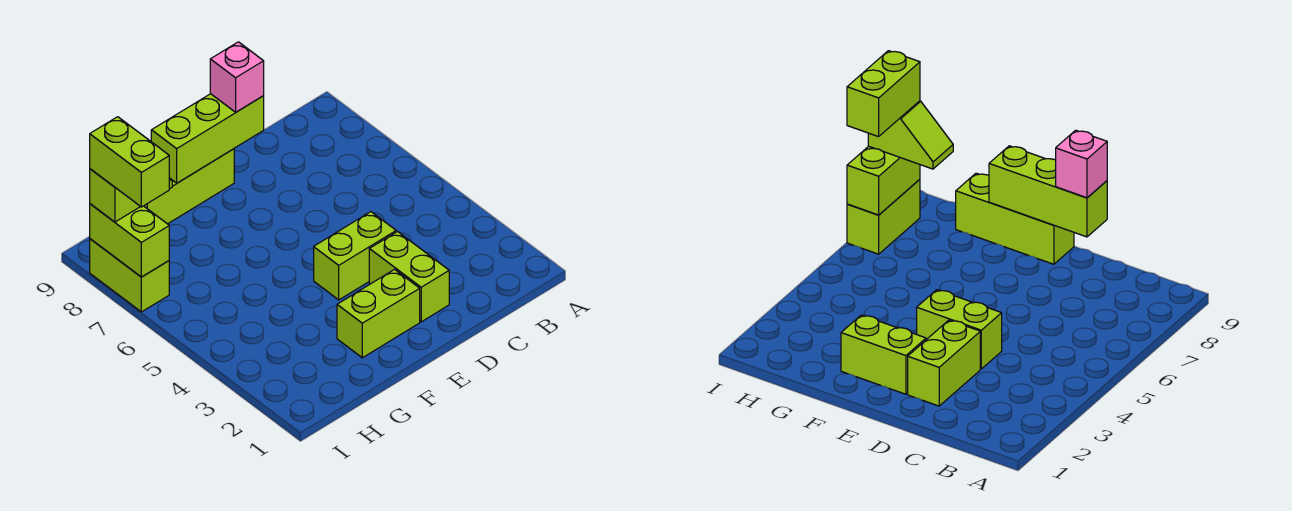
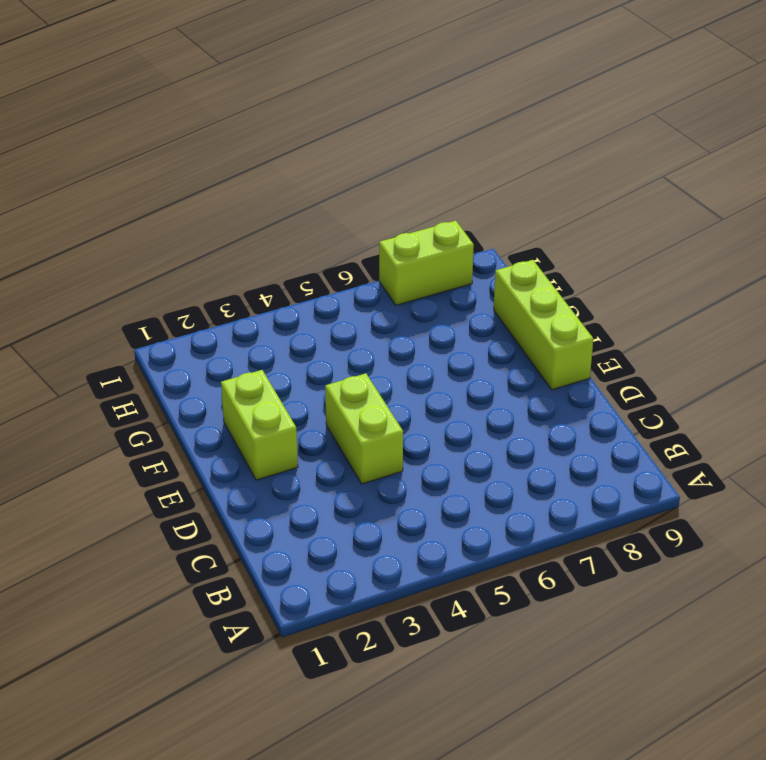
none -> lime 1x2 brick [369,232,449,322]
none -> lime 1x3 brick [151,94,264,183]

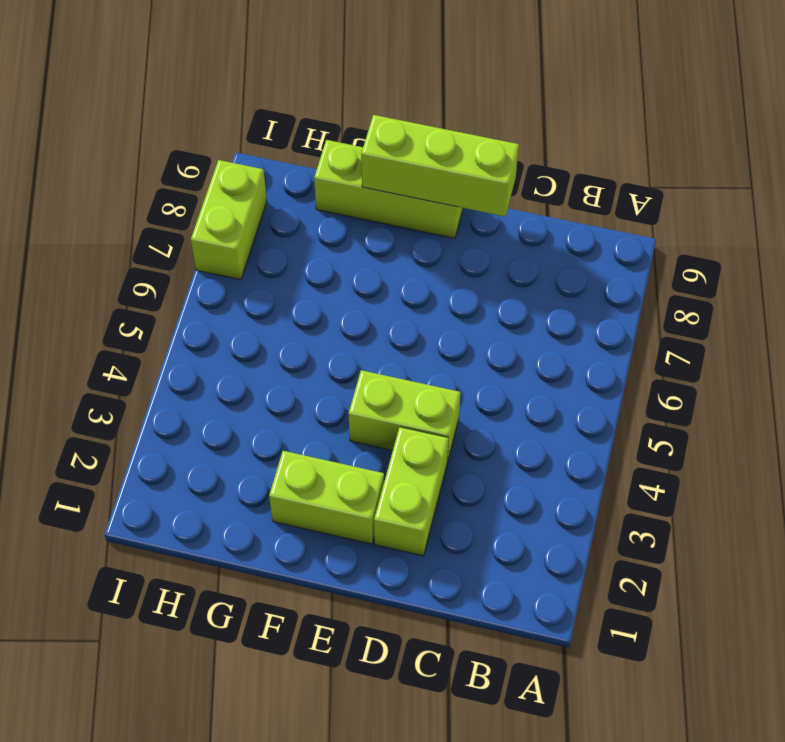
none -> lime 1x2 brick [90,204,169,277]
none -> pink 1x1 brick [210,42,264,112]

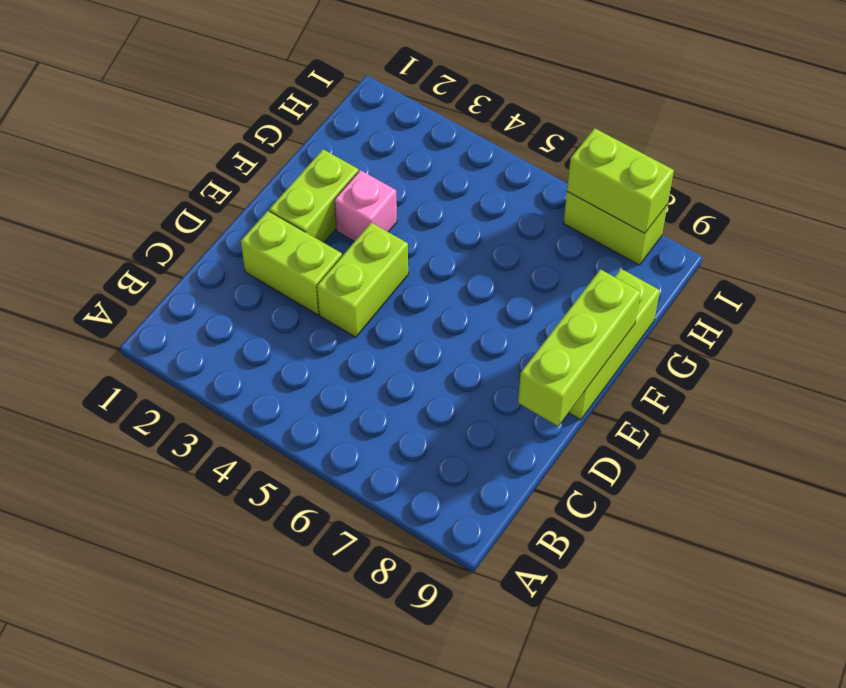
pink 1x1 brick [335,170,397,242] -> pink 1x1 brick moved to [210,42,264,112]
none -> lime 1x2 slope [90,169,172,222]
none -> lime 1x2 brick [90,117,169,207]

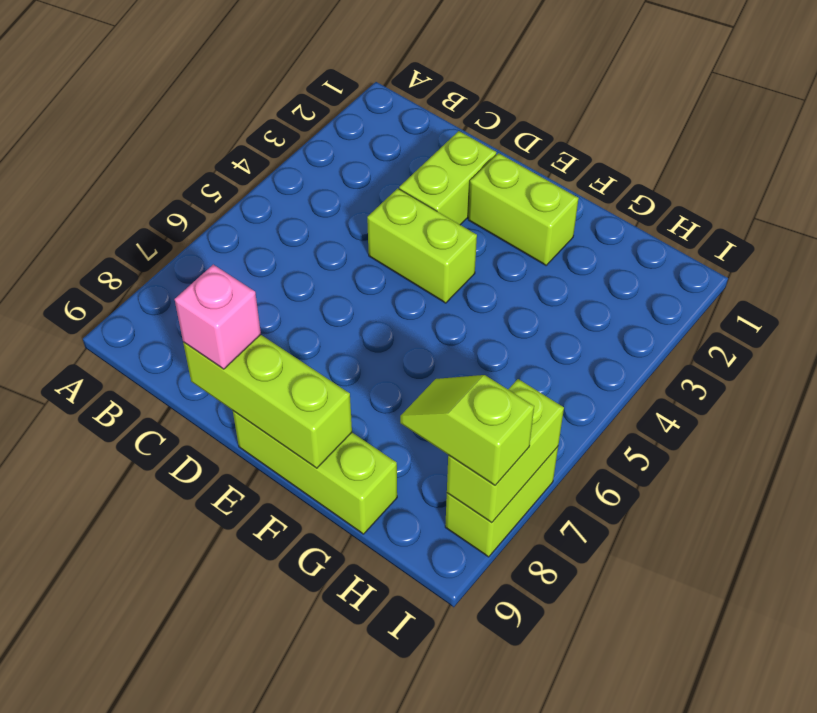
none -> lime 1x2 brick [90,117,169,207]

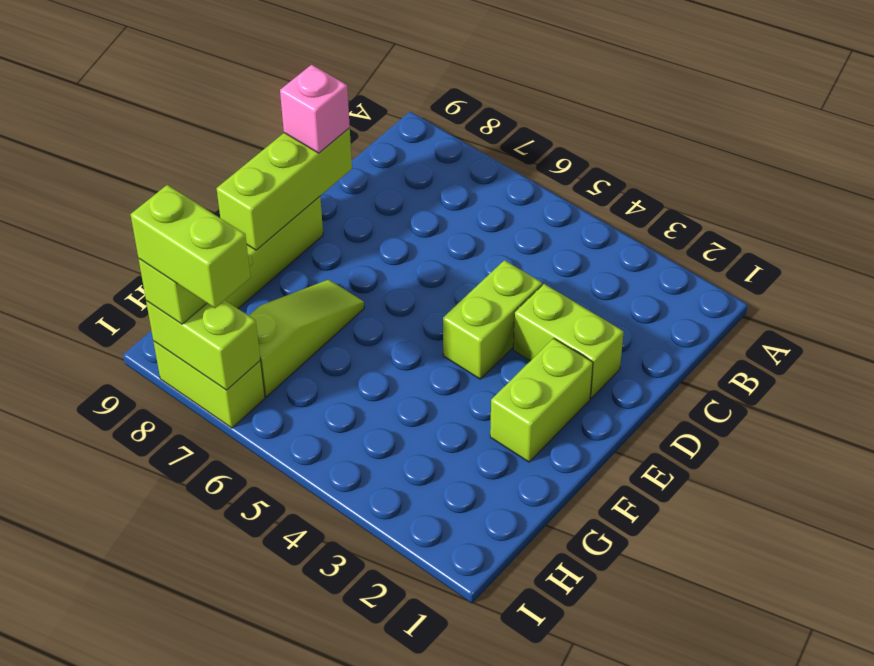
lime 1x3 slope [249,280,364,397] -> none

